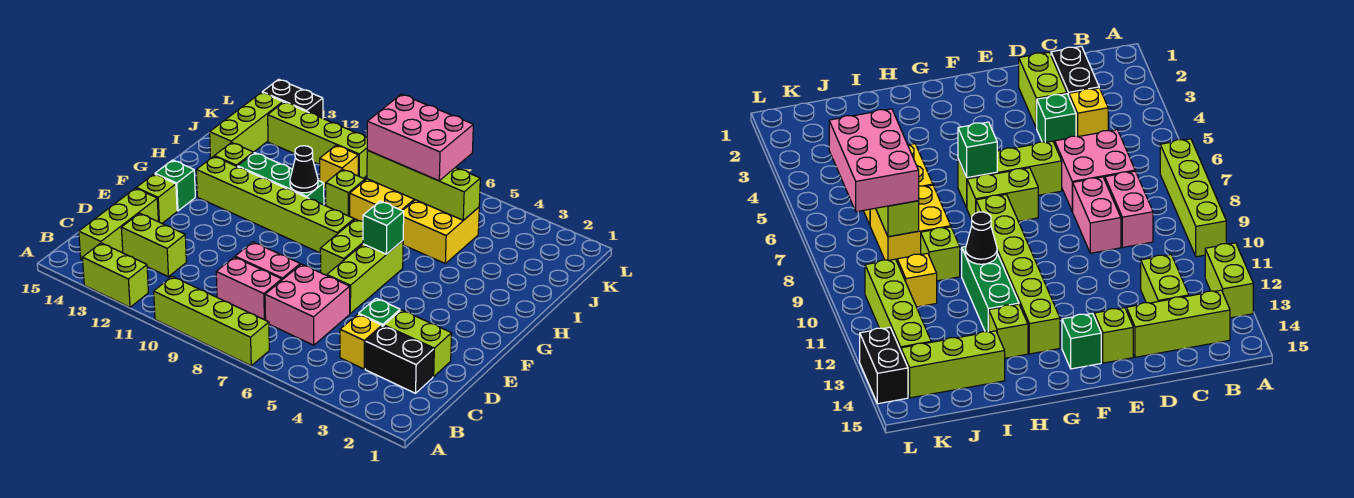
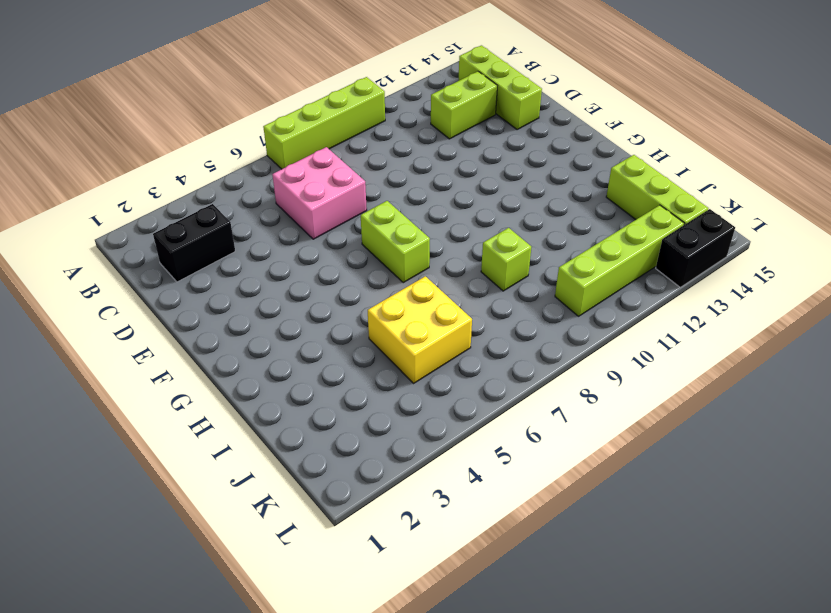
none -> lime 1x2 brick [82,243,148,307]
none -> yellow 1x1 brick [340,314,382,369]
none -> pink 1x2 brick [216,257,282,320]

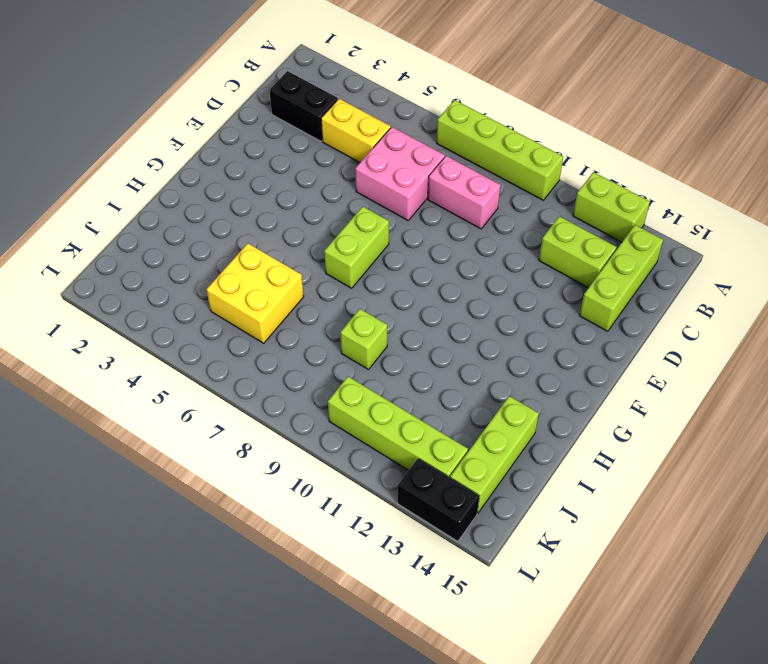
yellow 1x2 brick [321,99,391,163] -> yellow 1x1 brick [340,314,382,369]
none -> lime 1x2 brick [384,310,452,377]
none -> green 1x1 brick [359,298,400,326]
none -> pink 1x2 brick [235,242,300,280]

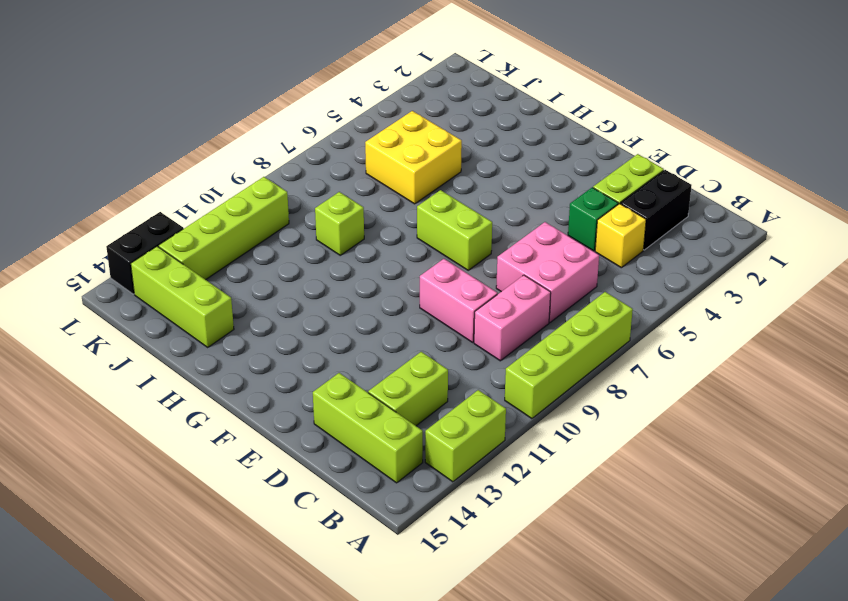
pink 1x2 brick [420,259,498,342] -> pink 1x2 brick turned to [235,242,300,280]
none -> lime 1x3 brick [327,241,403,313]
none -> lime 1x1 brick [136,174,177,223]
none -> green 1x1 brick [155,160,195,211]

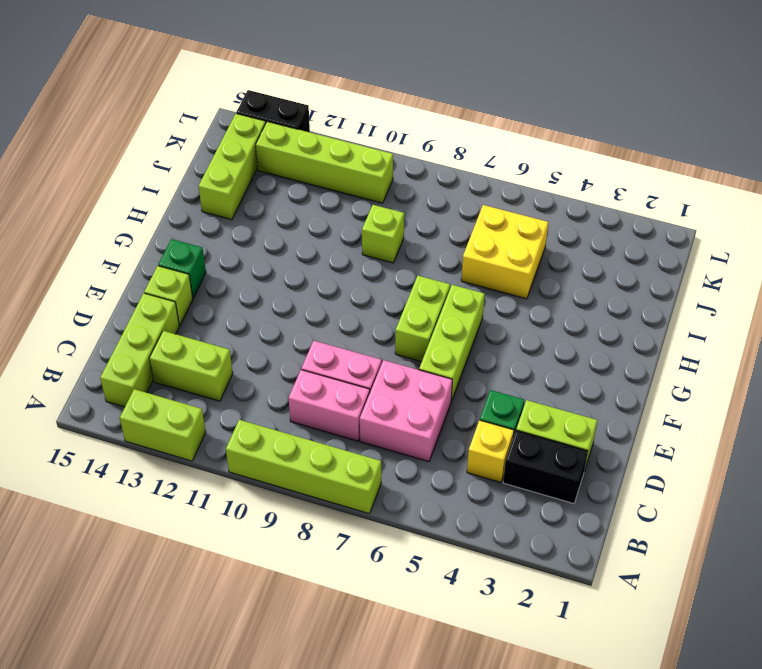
none -> lime 1x6 brick [196,156,354,253]
none -> green 1x3 brick [238,153,324,205]
none -> lime 1x1 brick [215,142,254,167]

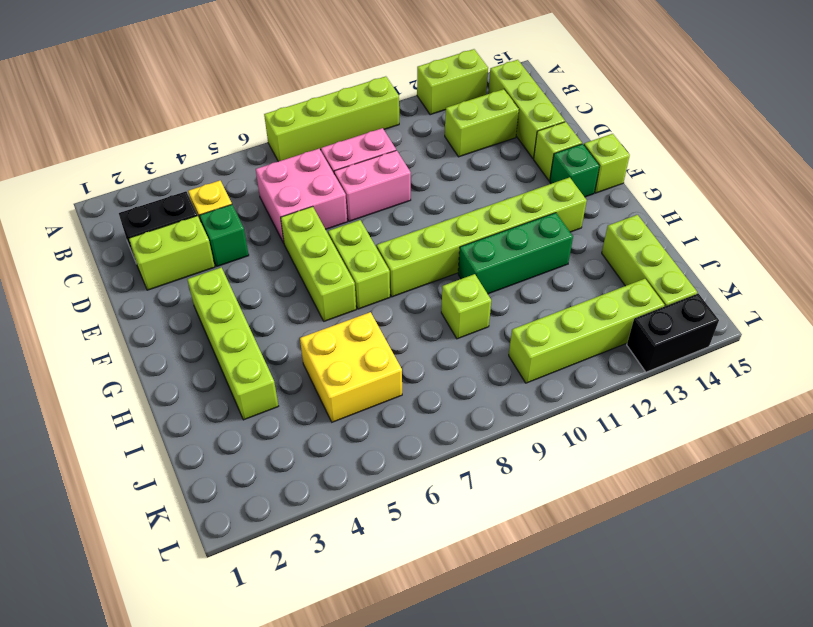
lime 1x4 brick [187,267,278,420] -> lime 1x4 brick turned to [367,150,480,220]
lime 1x1 brick [584,134,630,193] -> lime 1x1 brick moved to [215,142,254,167]
none -> yellow 2x2 brick [350,179,415,221]
none -> yellow 1x1 brick [320,145,358,189]
none -> green 1x1 brick [363,201,404,254]

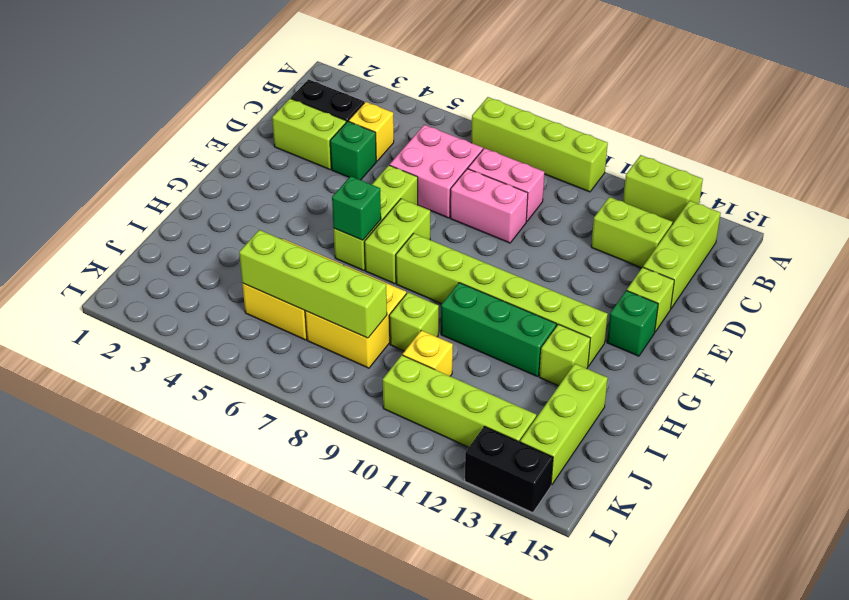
none -> black 1x1 cone [290,146,318,193]
none -> pink 2x3 brick [367,94,473,181]

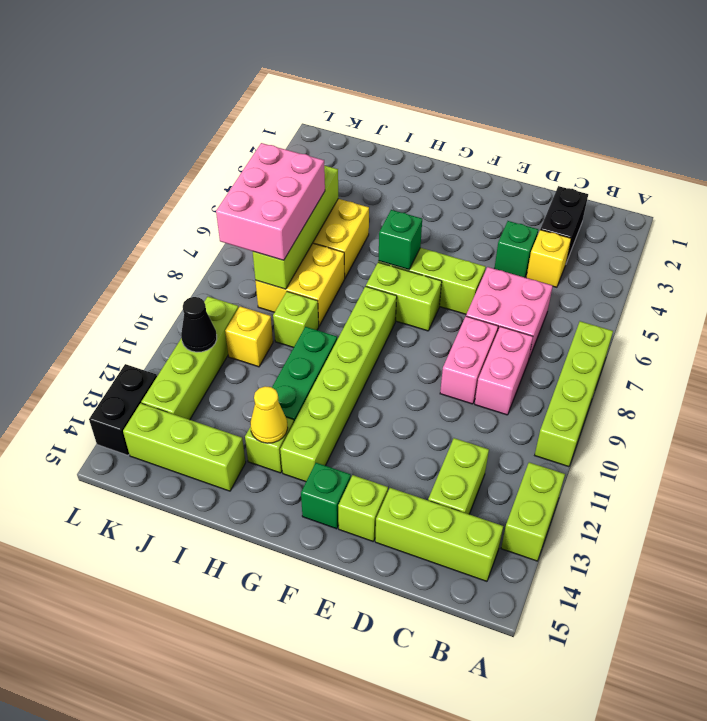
yellow 1x1 cone [250,386,288,443] -> none
black 1x1 cone [181,297,217,352] -> black 1x1 cone moved to [290,146,318,193]
none -> lime 1x2 brick [384,310,452,377]

